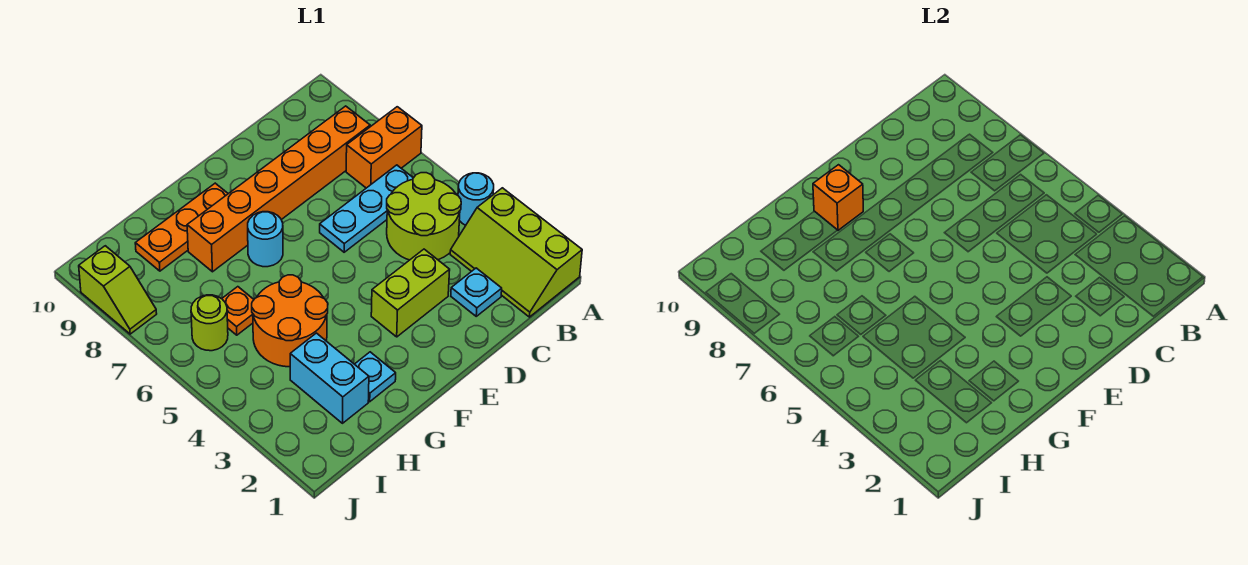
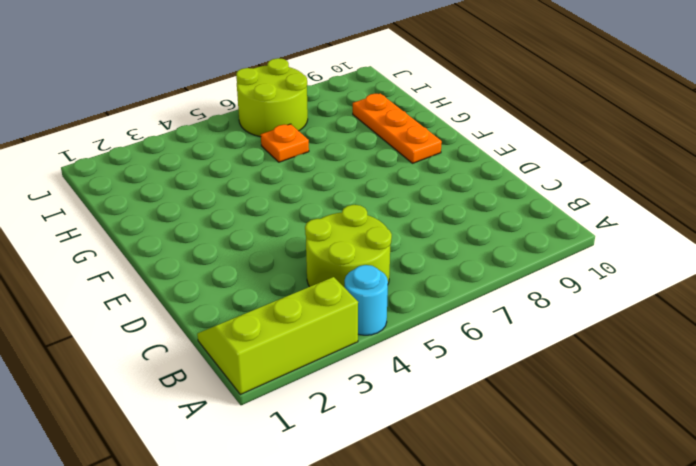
lime 2x2 round brick [236,58,308,137] -> lime 1x1 round brick [191,295,228,351]
none -> orange 1x2 brick [346,107,422,188]
none -> cyan 1x3 plate [320,165,413,252]
none -> orange 1x6 brick [187,106,370,272]

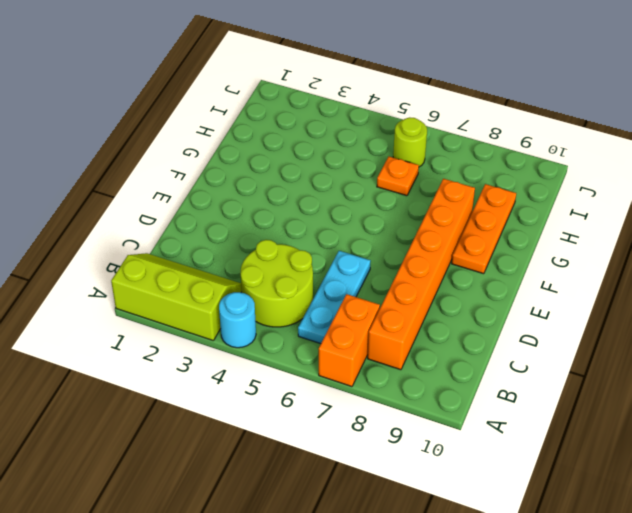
none -> cyan 1x1 plate [451,268,502,316]
none -> lime 1x2 brick [371,249,450,337]
none -> cyan 1x1 round brick [248,212,283,267]

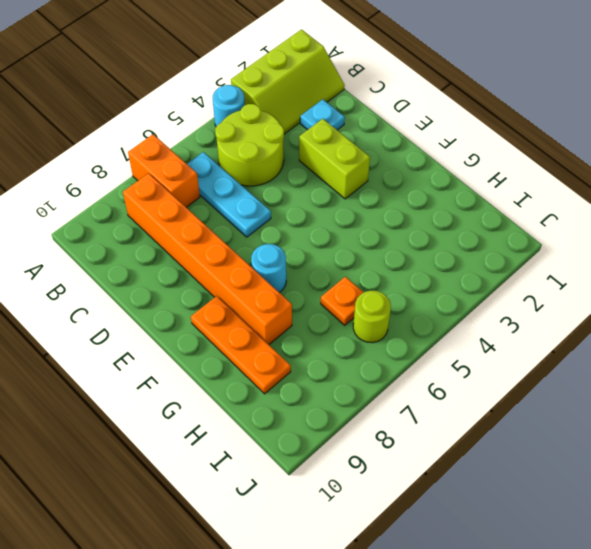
none -> cyan 1x1 plate [355,352,396,402]
none -> orange 2x2 round brick [252,275,328,367]
none -> cyan 1x2 brick [290,333,369,423]

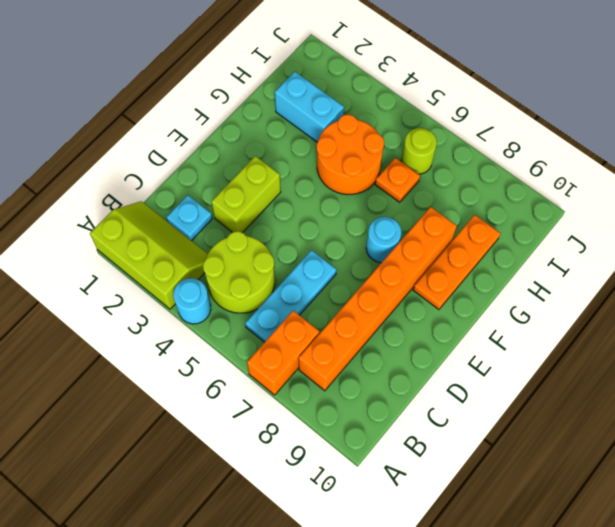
none -> cyan 1x1 plate [355,352,396,402]
none -> lime 1x2 slope [79,246,157,334]
none -> orange 1x1 brick [813,165,863,230]

